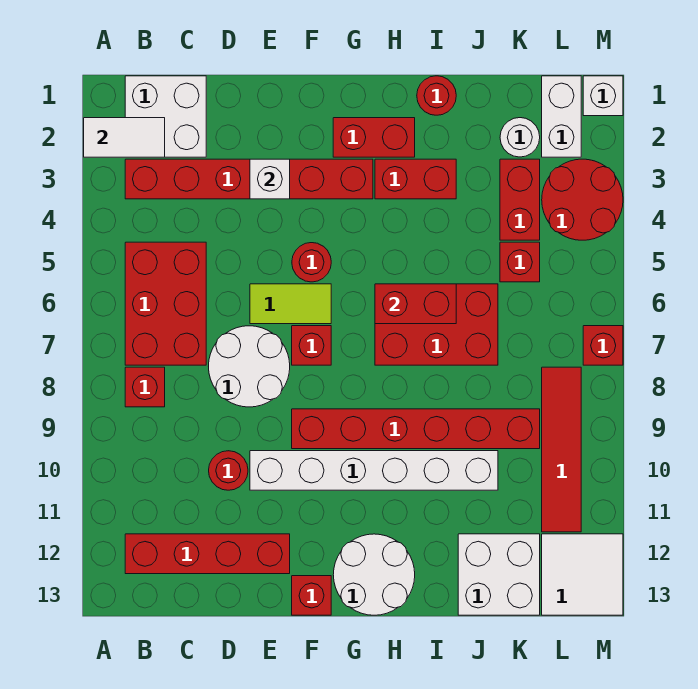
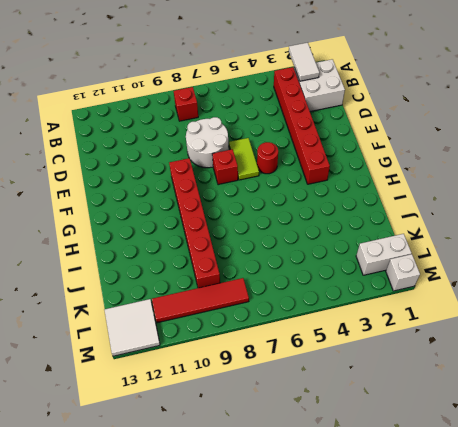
none -> red 2x3 brick [125,242,206,365]
none -> red 1x4 brick [125,534,290,574]
none -> red 1x1 round brick [209,451,248,490]
none -> white 1x6 brick [250,451,498,490]

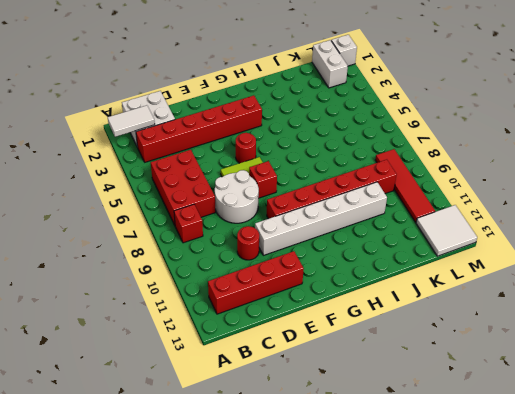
none -> red 1x1 brick [292,576,331,615]
none -> red 1x2 brick [333,118,415,157]
none -> white 2x2 round brick [333,534,415,615]
none -> red 1x2 brick [375,159,456,199]

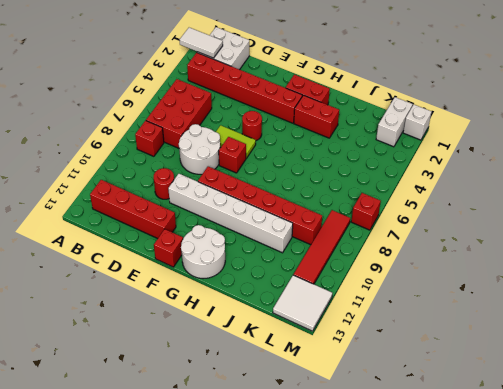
none -> red 2x3 brick [375,284,498,365]
none -> red 1x1 round brick [417,76,456,115]
none -> white 2x2 brick [458,534,540,615]
none -> white 1x1 round brick [500,118,540,157]

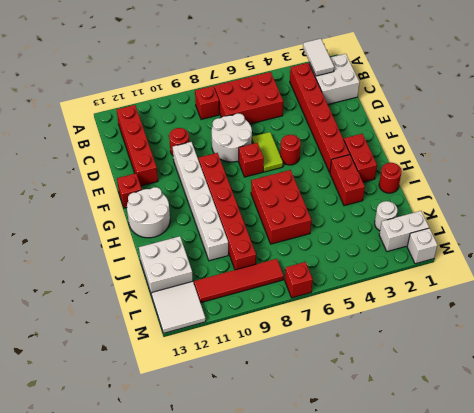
none -> red 1x2 brick [500,159,540,240]
none -> red 1x1 brick [500,242,540,282]
none -> red 2x2 round brick [542,159,623,240]
none -> white 1x1 brick [250,159,290,199]

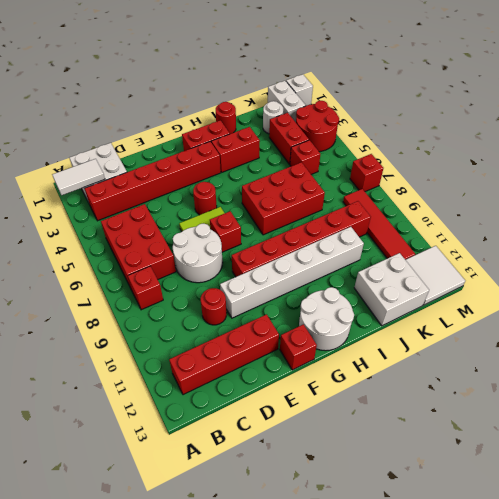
none -> white 1x1 brick [250,159,290,199]
none -> red 1x2 brick [375,284,456,324]

